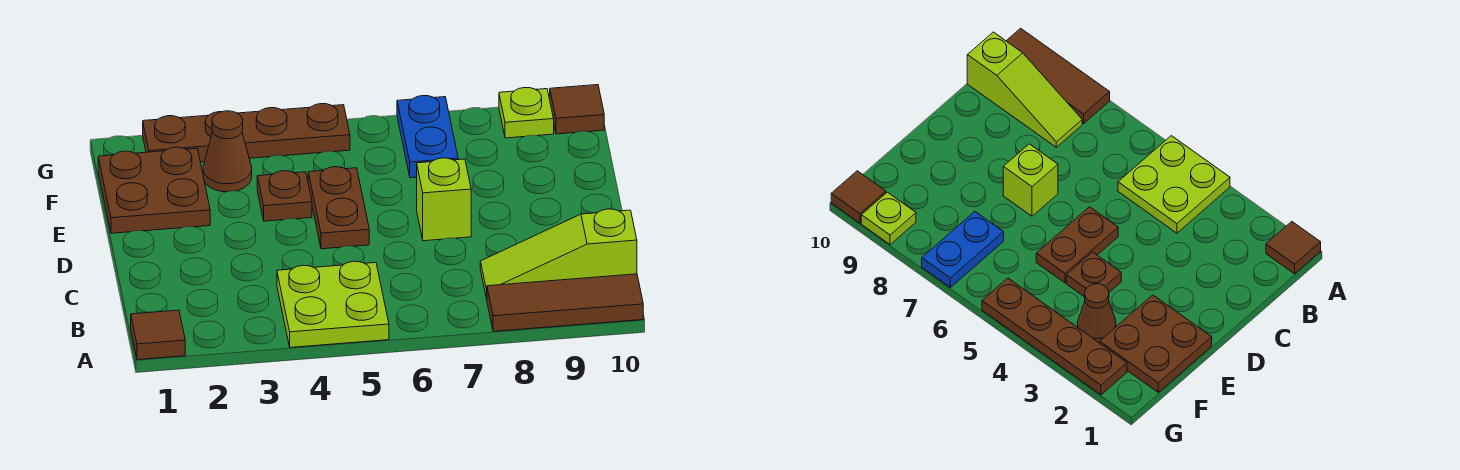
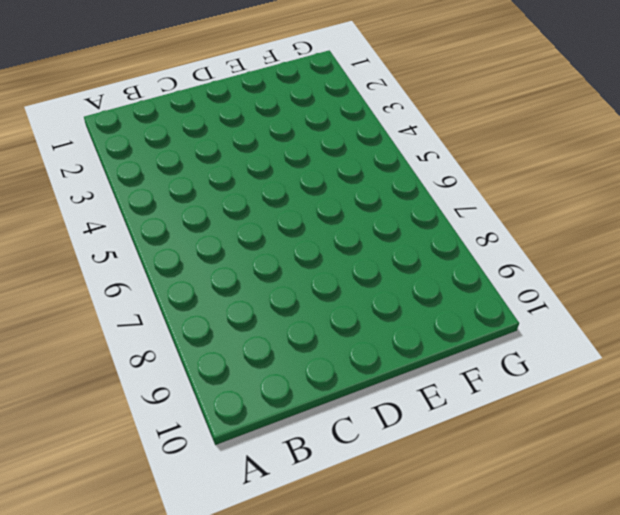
none -> brown 1x1 tile [131,310,185,360]
none -> lime 2x2 plate [277,261,389,347]
none -> brown 1x3 tile [487,274,643,331]

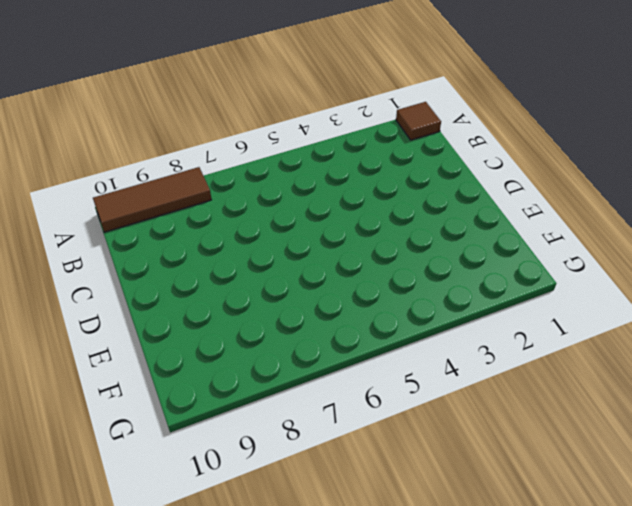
none -> lime 2x2 plate [277,261,389,347]
none -> lime 1x3 slope [480,209,637,299]
none -> brown 1x2 plate [308,167,369,249]

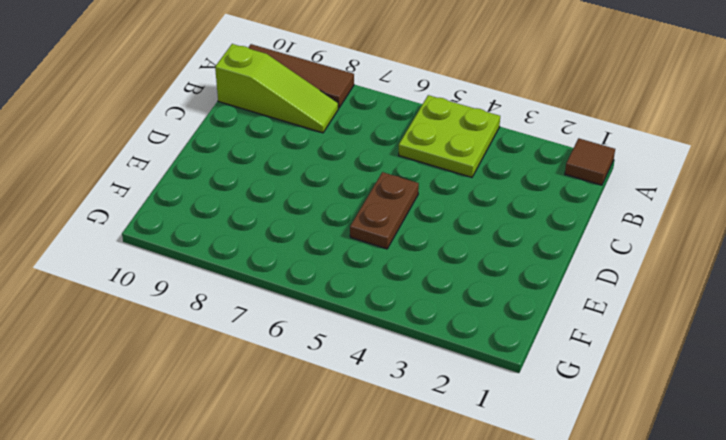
none -> lime 1x1 brick [417,158,471,241]
none -> brown 2x2 plate [98,147,210,233]
none -> brown 1x1 plate [257,171,312,221]

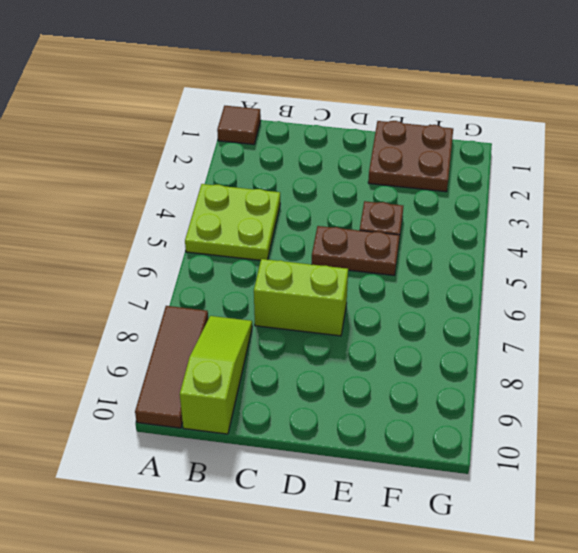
lime 1x2 brick [254,259,348,336] -> lime 1x1 brick [417,158,471,241]
none -> brown 1x1 cone [203,111,252,192]
none -> blue 1x2 plate [397,96,458,178]
none -> brown 1x4 plate [143,104,350,162]

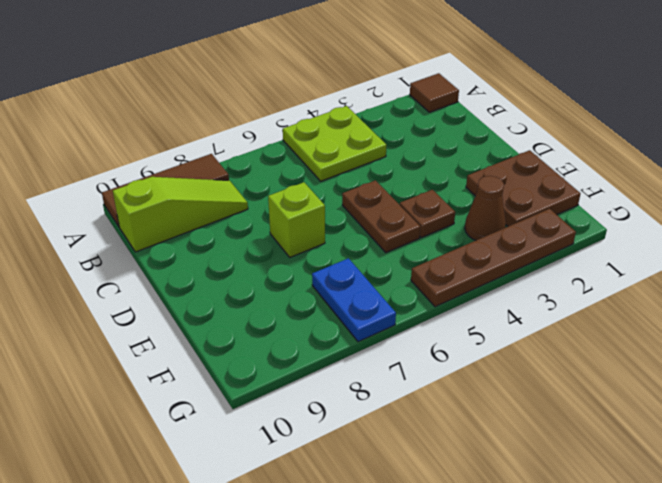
none -> lime 1x1 plate [499,88,554,138]
none -> brown 1x1 tile [550,85,604,134]

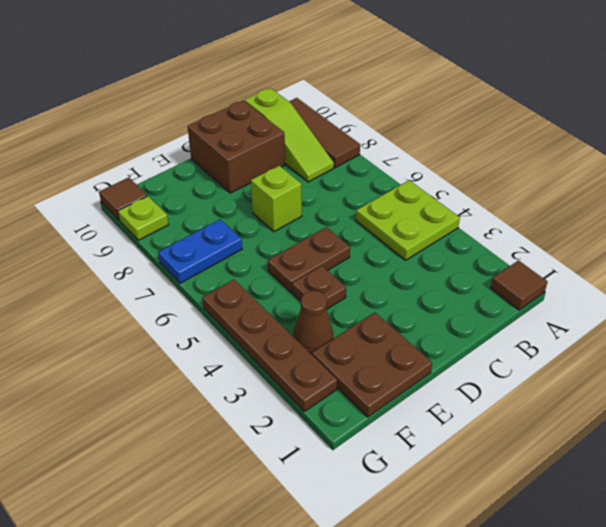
brown 2x2 brick [188,101,285,193] -> none

